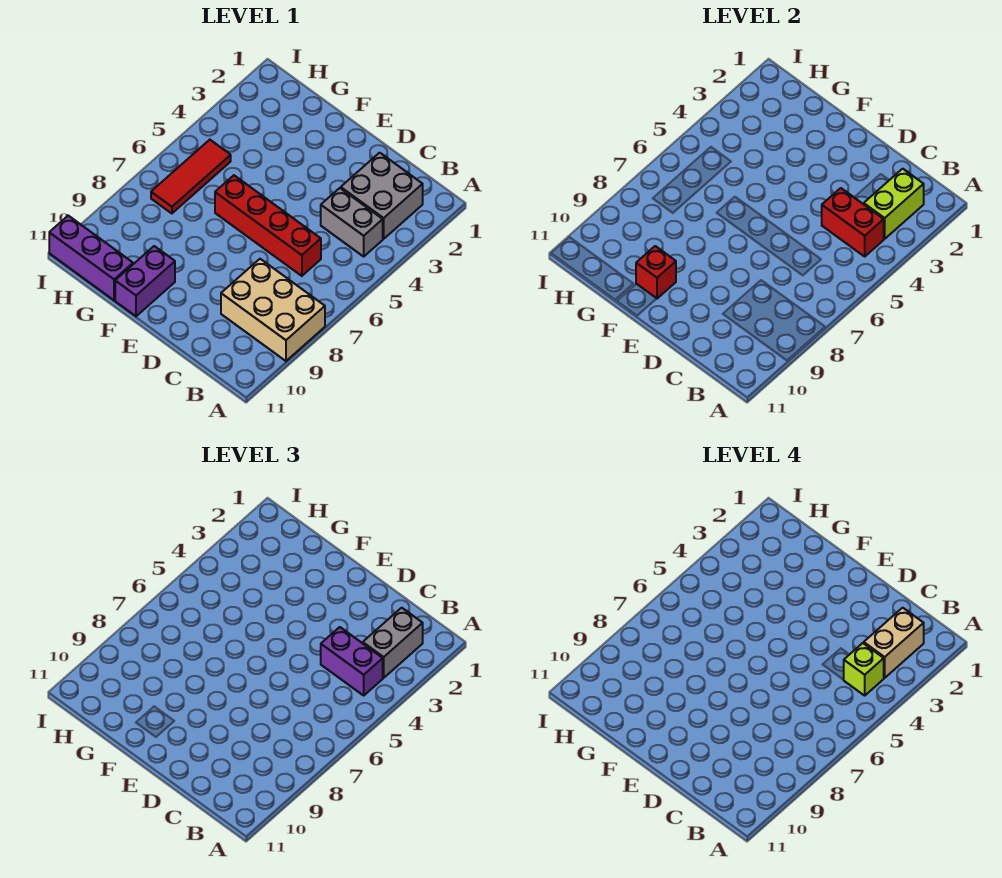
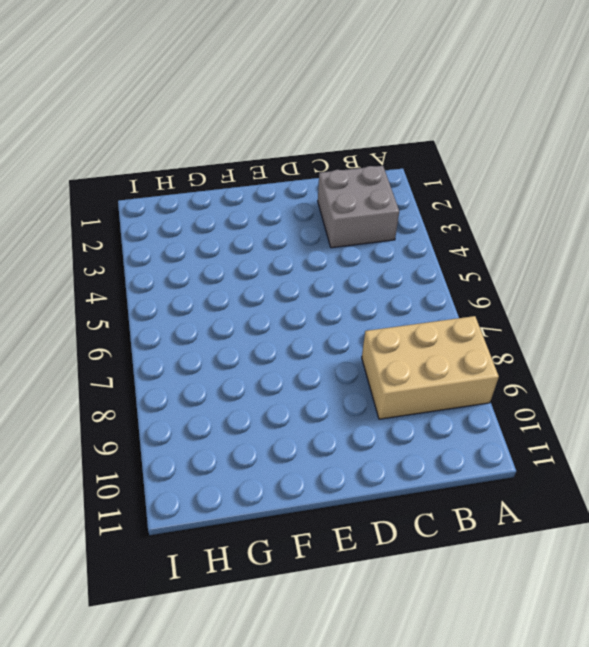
none -> grey 1x2 brick [321,188,383,256]
none -> red 1x4 brick [215,175,321,276]
none -> purple 1x2 brick [115,246,175,316]

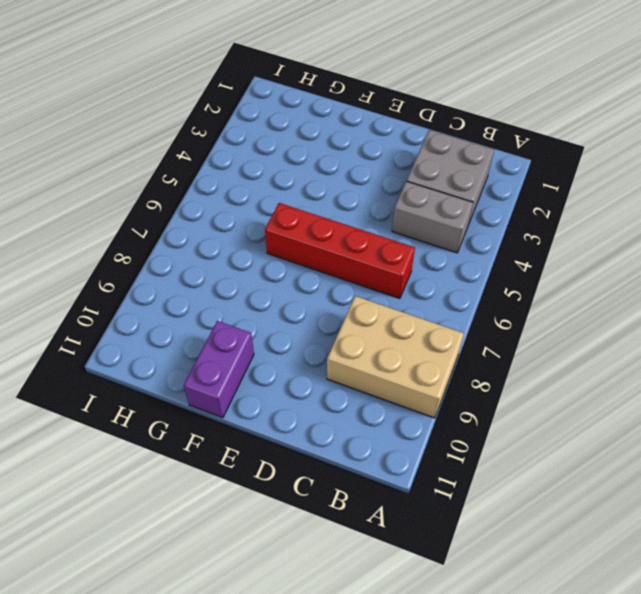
none -> purple 1x3 brick [49,216,133,300]
none -> red 1x3 tile [151,140,231,213]
none -> lime 1x2 brick [864,169,924,239]

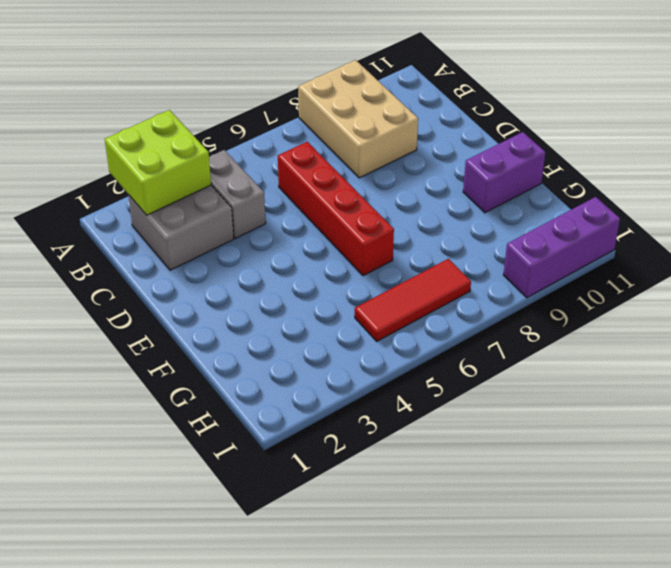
lime 2x2 brick [105,110,211,215] -> lime 1x2 brick [864,169,924,239]
purple 1x3 brick [504,197,620,298] -> purple 1x3 brick turned to [49,216,133,300]
none -> red 1x2 brick [822,188,884,256]
none -> red 1x1 brick [636,246,676,299]
none -> grey 1x2 brick [363,608,423,678]

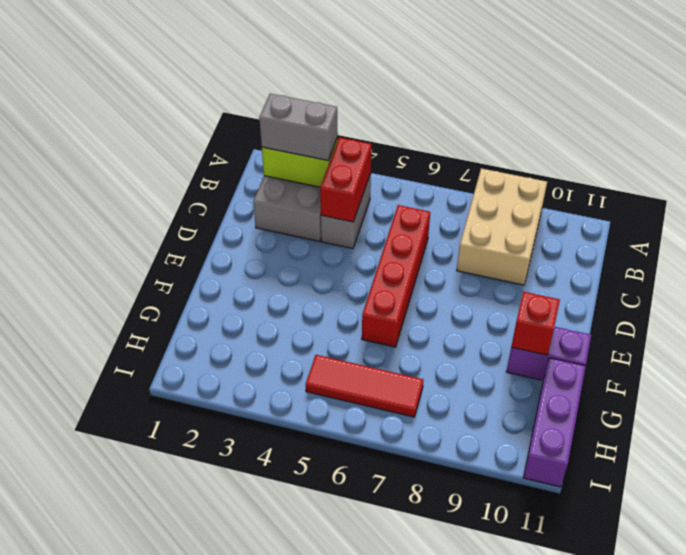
none -> purple 1x2 brick [321,627,383,695]
none -> tan 1x2 brick [864,608,924,678]
none -> lime 1x1 brick [844,643,884,695]

